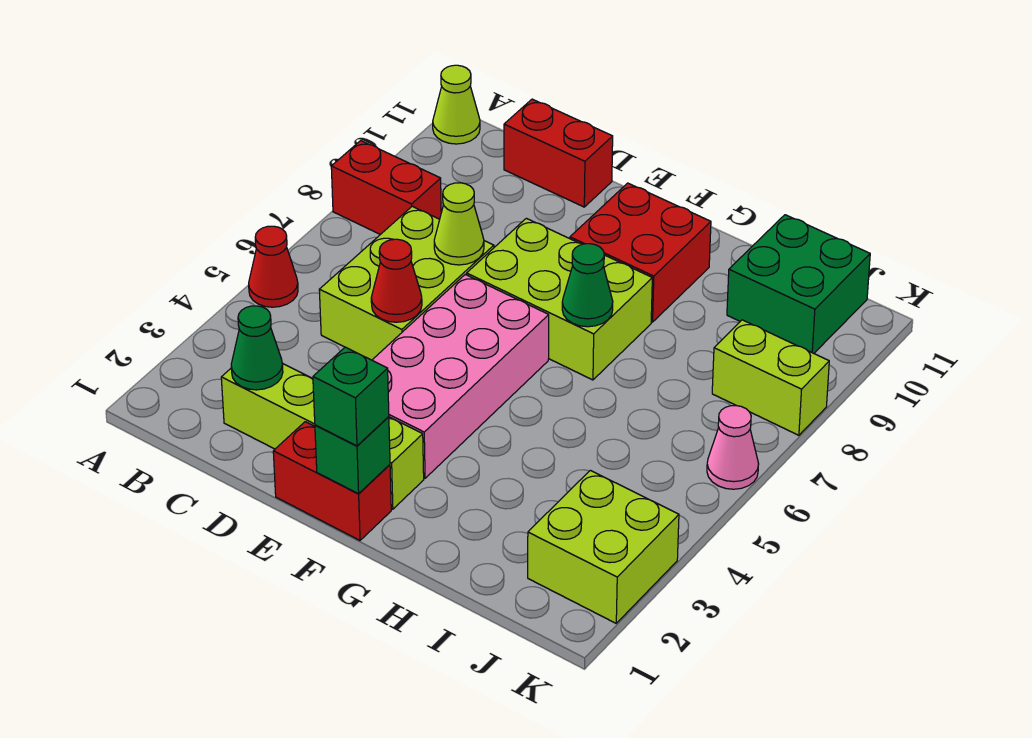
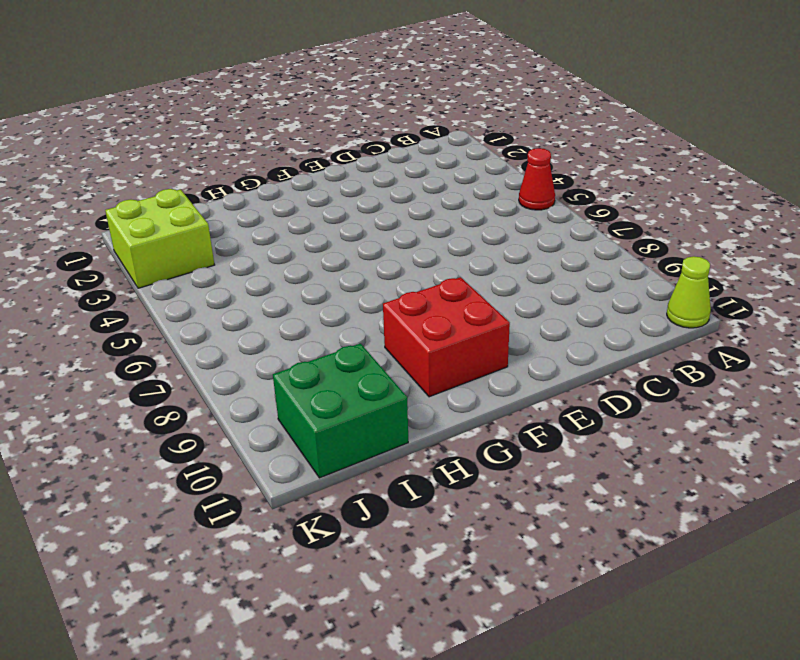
none -> red 1x2 brick [331,141,441,235]
none -> lime 1x4 brick [221,363,424,509]
none -> lime 2x3 brick [319,206,494,360]

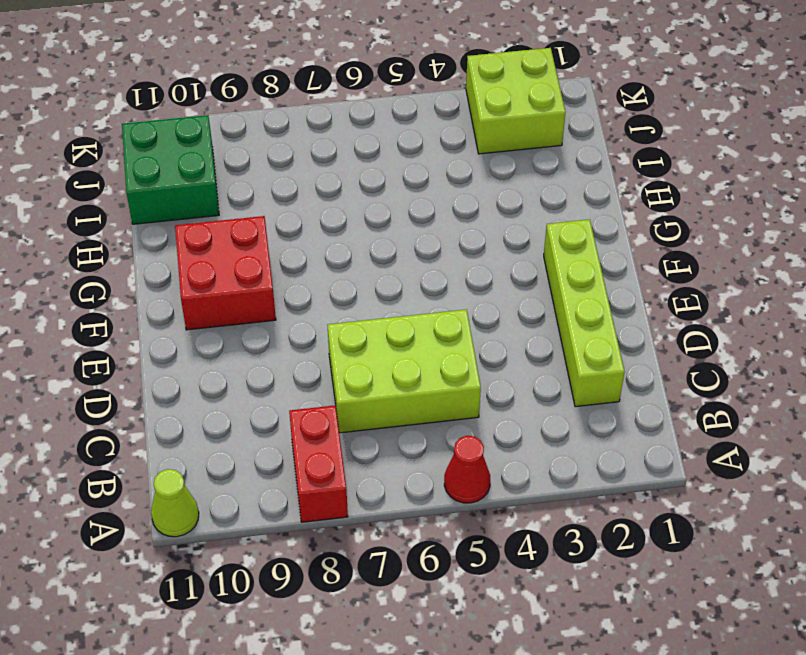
none -> red 1x2 brick [504,99,613,207]
none -> red 1x2 brick [273,422,391,540]
none -> pink 2x4 brick [372,275,549,478]

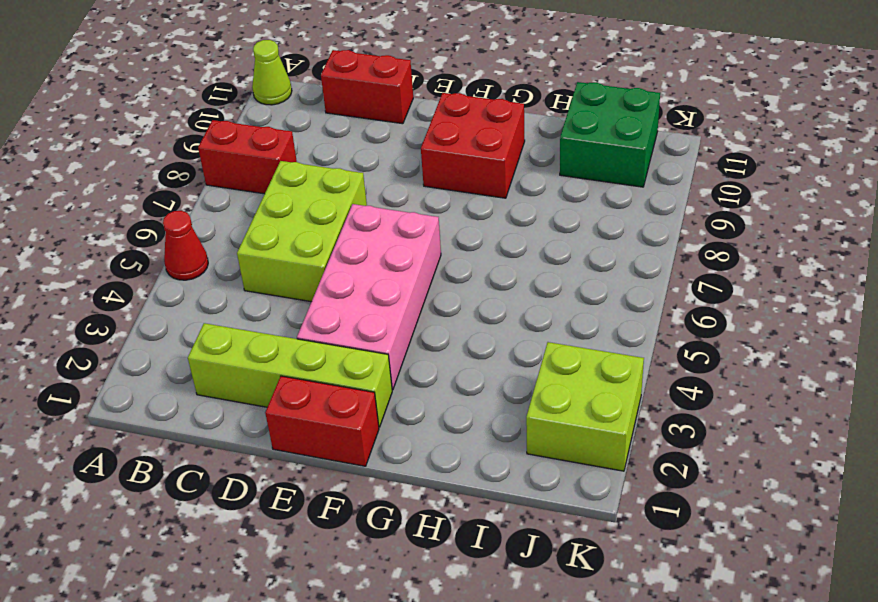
none -> lime 2x3 brick [467,218,652,380]
none -> lime 1x2 brick [712,320,829,435]
none -> pink 1x1 cone [707,406,759,489]

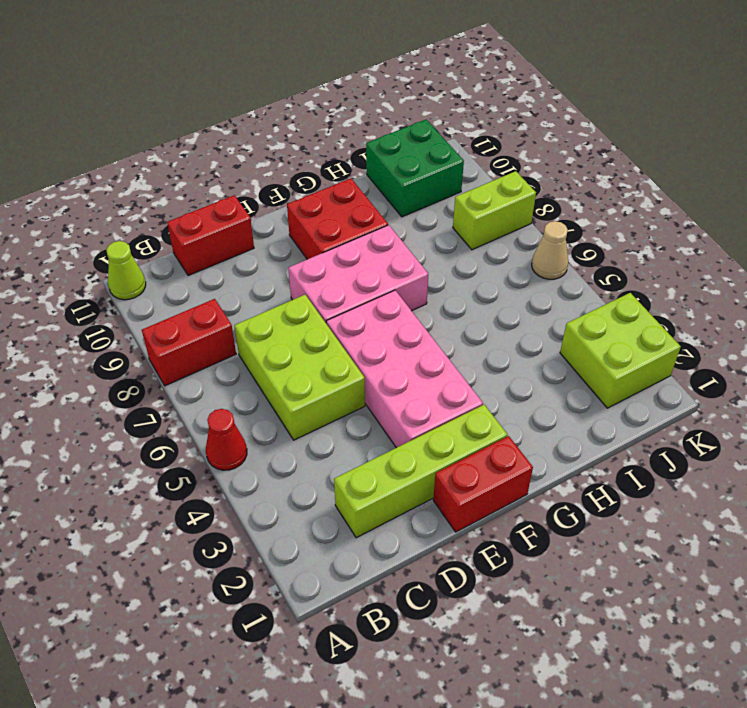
pink 2x3 brick [288,225,428,324] -> lime 2x3 brick [467,218,652,380]
tan 1x1 cone [532,221,568,279] -> pink 1x1 cone [707,406,759,489]
none -> green 1x1 cone [231,306,283,390]
none -> red 1x1 cone [371,239,422,322]
none -> lime 1x1 cone [434,183,484,265]

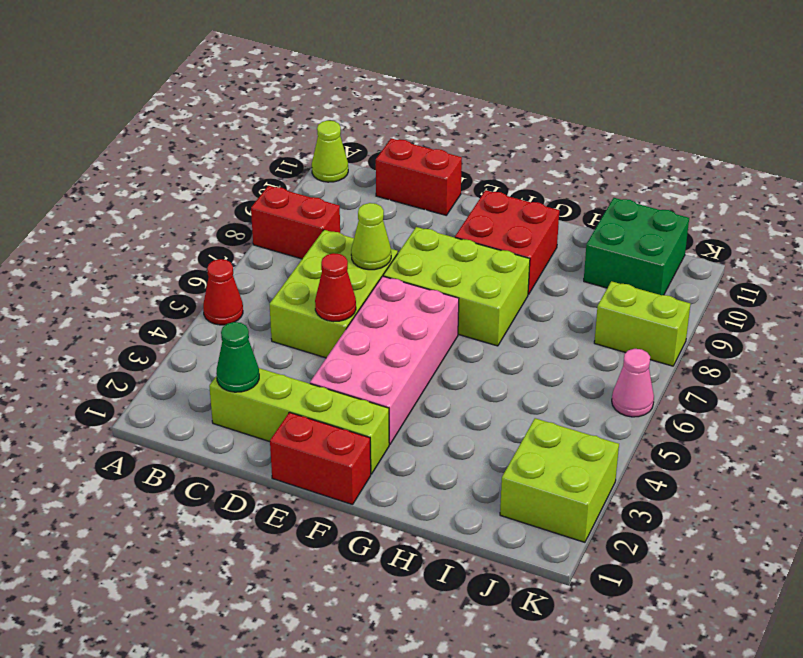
none -> green 1x1 brick [315,417,390,494]
none -> green 1x1 cone [562,244,613,327]
none -> green 1x1 brick [313,347,389,446]

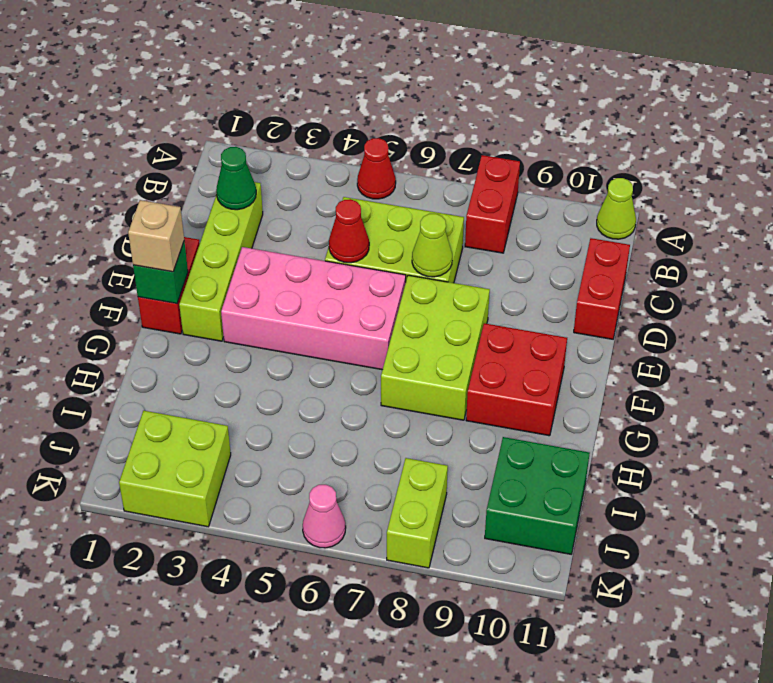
tan 1x1 brick [128,200,184,272] -> green 1x1 brick [313,347,389,446]
none -> green 1x1 cone [562,244,613,327]

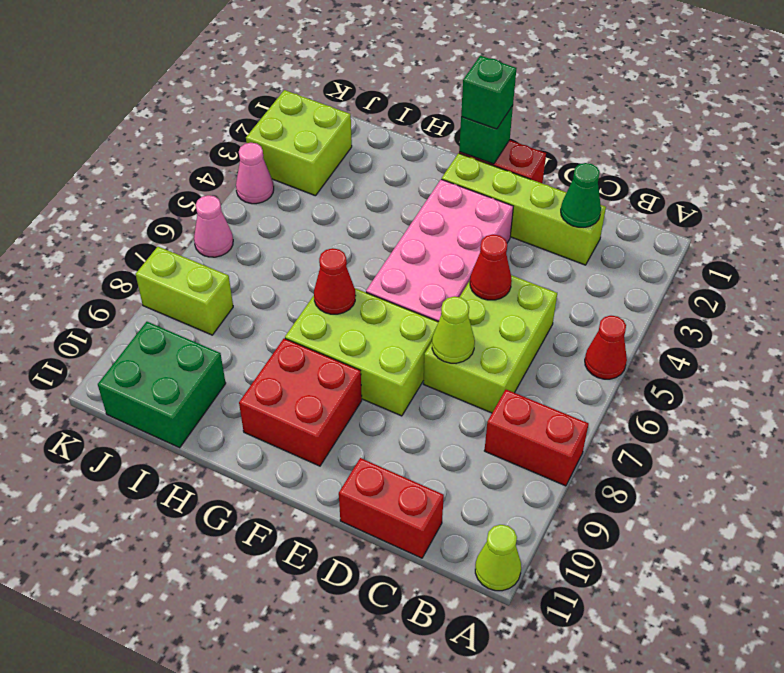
red 1x1 cone [314,248,356,314] -> green 1x1 cone [562,244,613,327]
pink 1x1 cone [236,143,274,204] -> none

